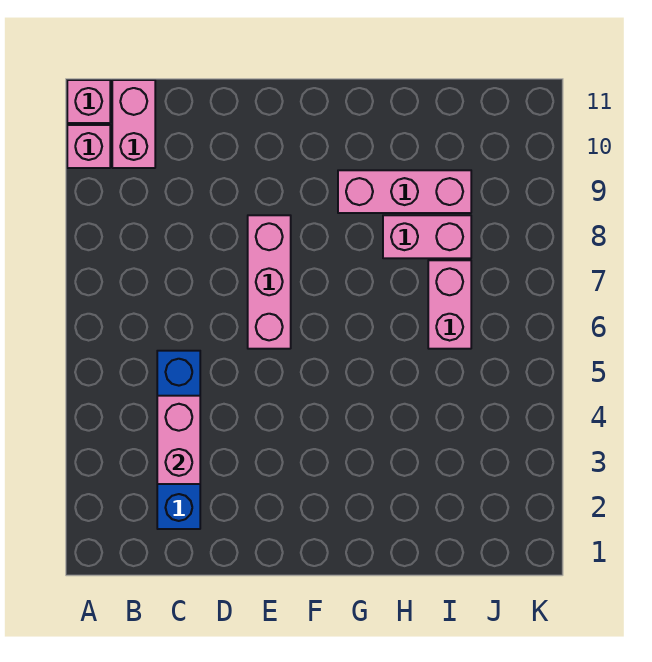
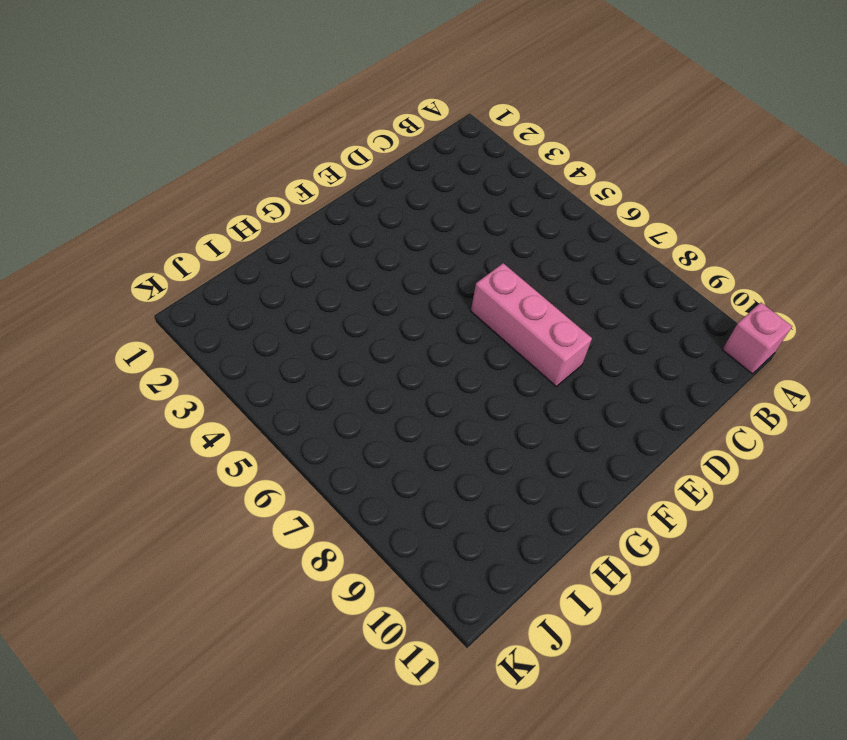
none -> pink 1x1 brick [67,125,110,168]
none -> pink 1x2 brick [112,80,155,168]

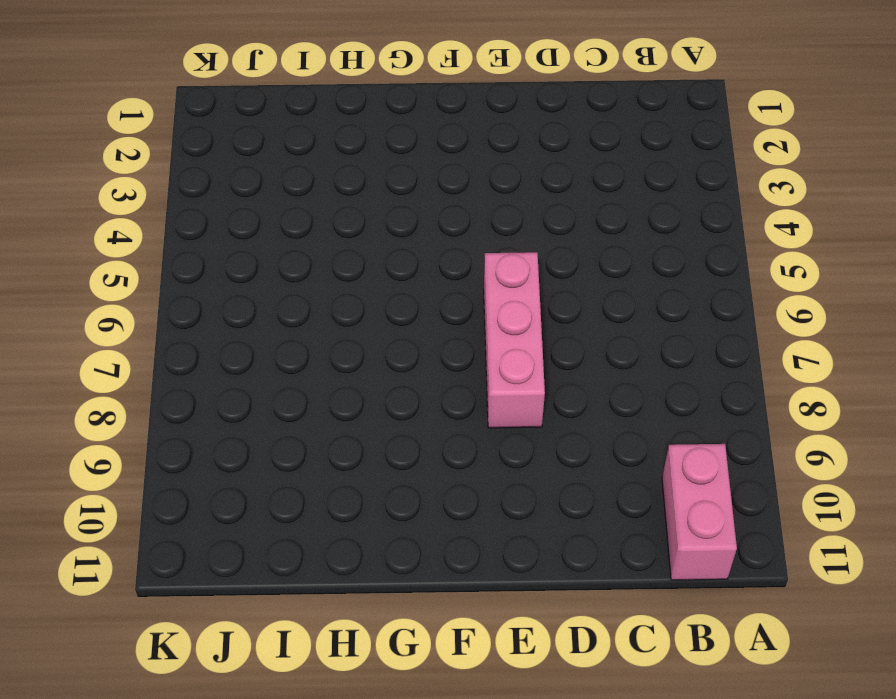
none -> pink 1x1 brick [67,125,110,168]
none -> pink 1x1 brick [67,80,110,123]

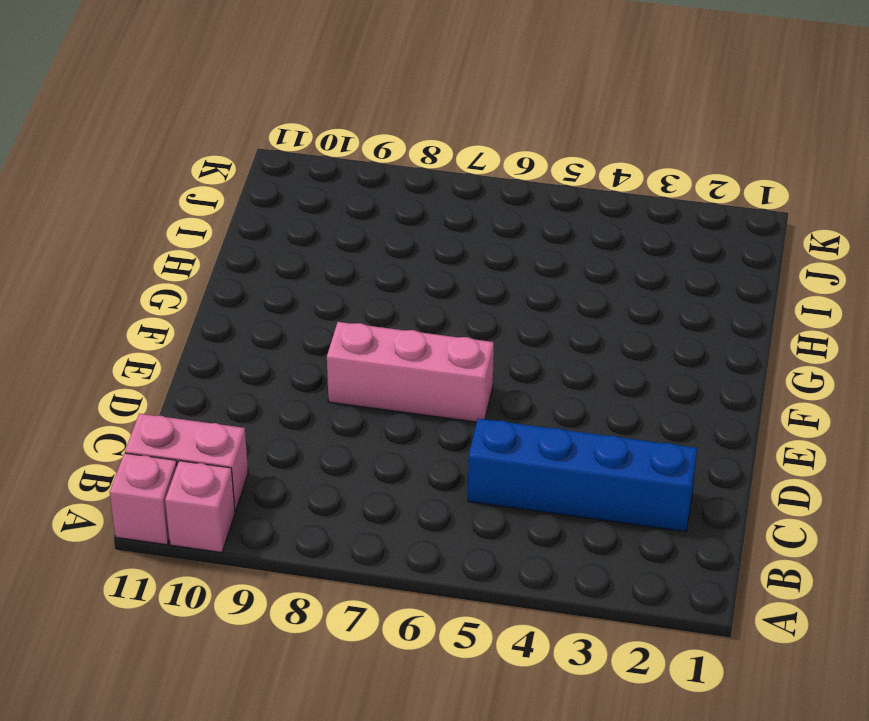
none -> pink 1x3 brick [338,170,471,213]
none -> pink 1x2 brick [383,215,471,258]

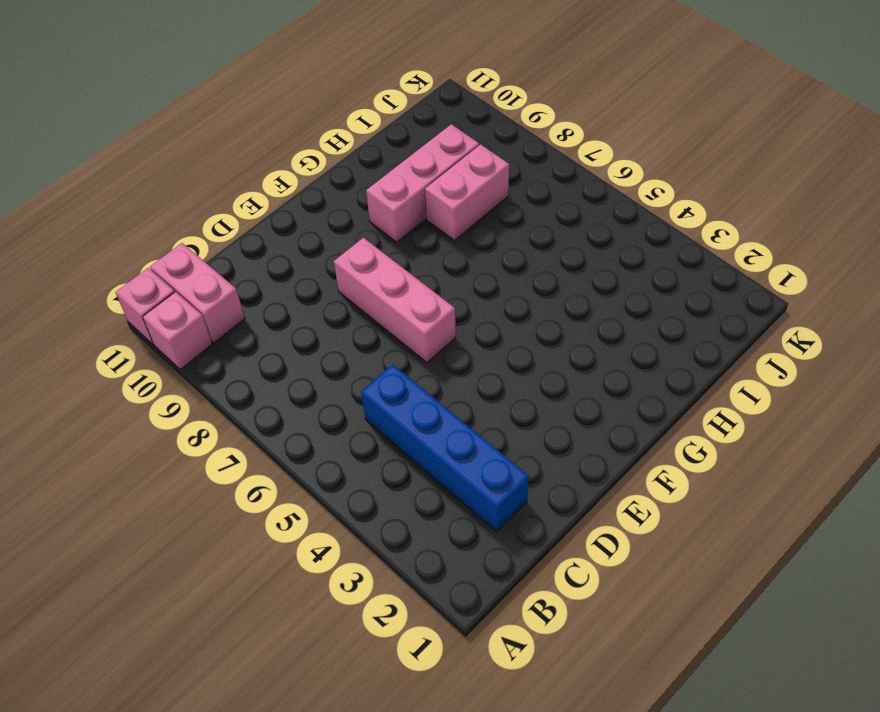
none -> pink 1x2 brick [428,260,471,349]
none -> pink 1x2 brick [157,396,200,484]

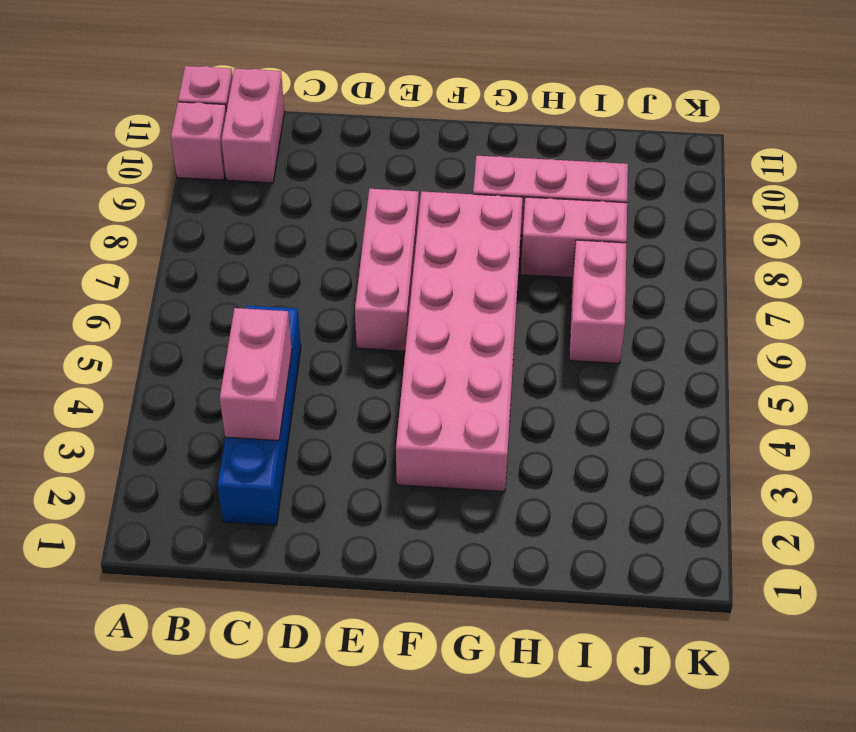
pink 2x6 brick [396,191,523,492] -> none

